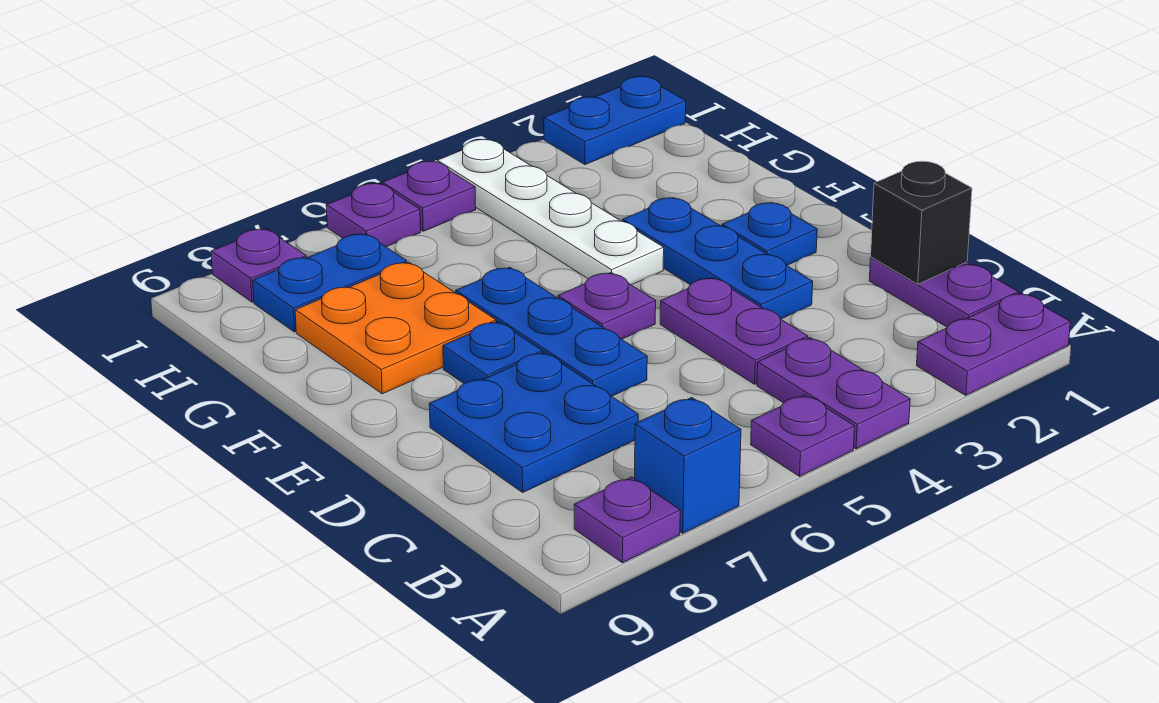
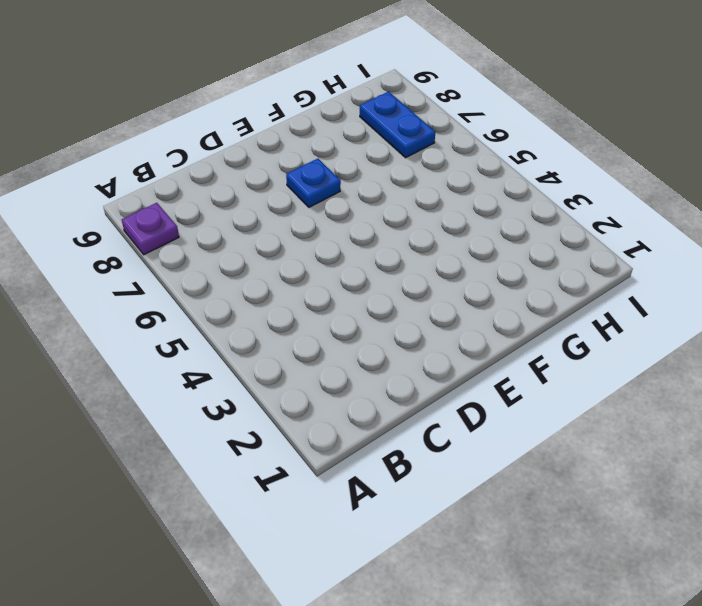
none -> purple 1x2 plate [917,293,1070,395]
none -> purple 1x2 plate [757,338,910,449]
none -> purple 1x1 plate [751,395,855,476]

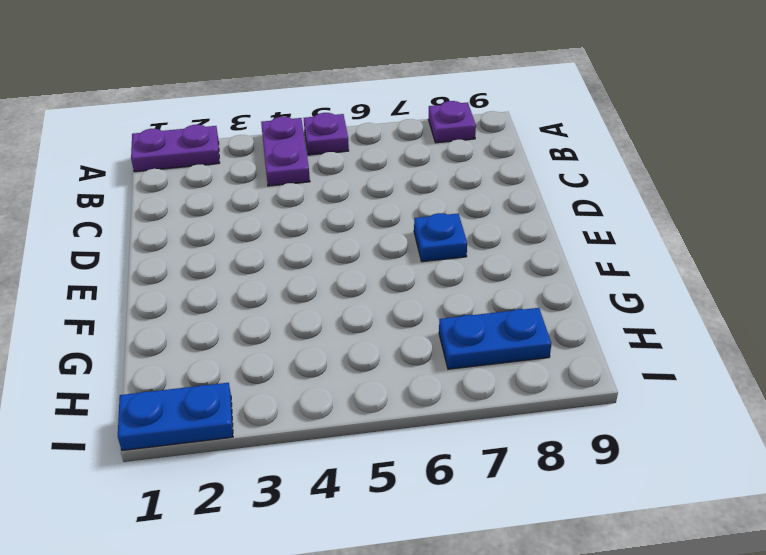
none -> blue 1x1 brick [635,397,741,533]
none -> purple 1x2 plate [869,257,1018,327]
none -> purple 1x2 plate [660,278,808,384]

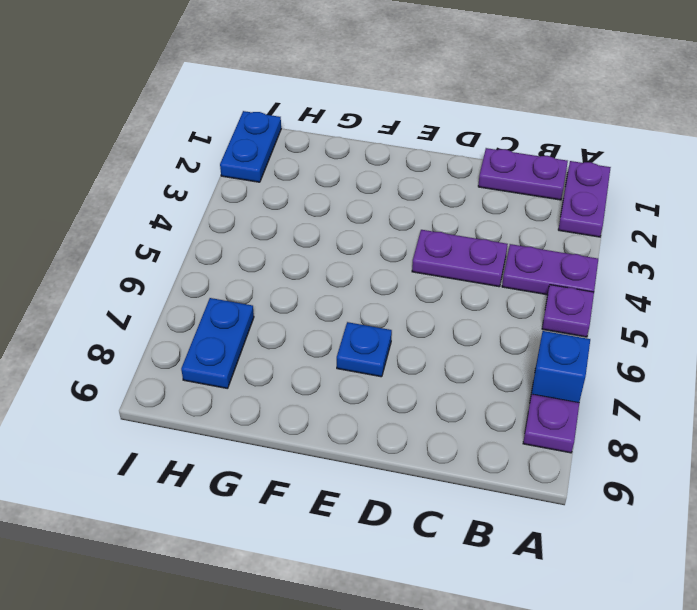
none -> blue 2x2 plate [429,352,638,492]
none -> blue 1x3 plate [623,198,813,319]
none -> blue 1x3 plate [456,267,647,396]

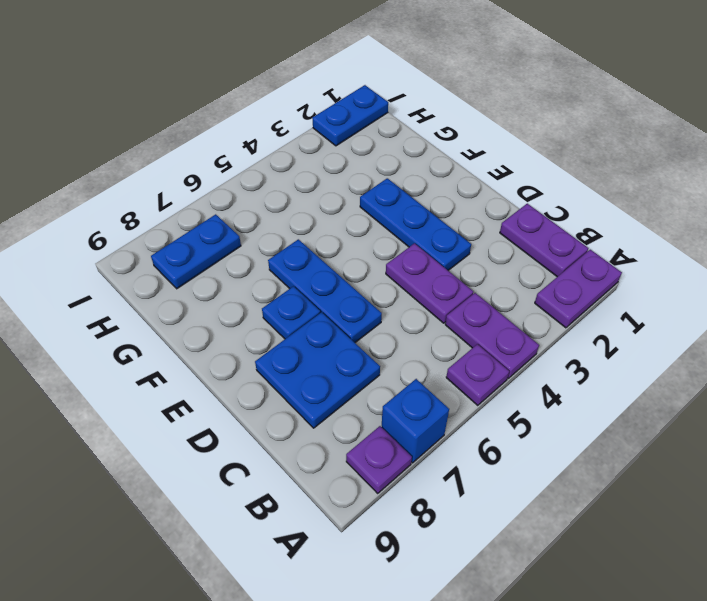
none -> blue 1x1 plate [722,203,817,265]
none -> purple 1x1 plate [558,272,656,339]
none -> white 1x4 plate [437,139,664,285]

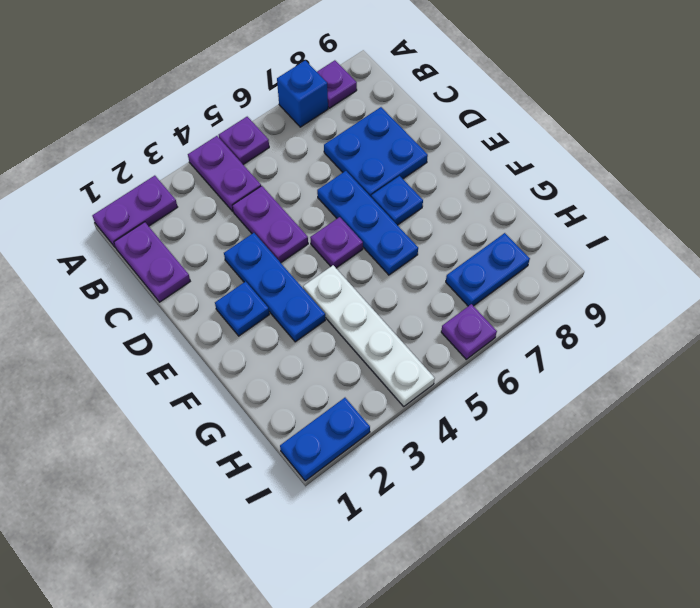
none -> orange 2x2 plate [295,262,496,394]
none -> purple 1x1 plate [382,161,476,231]
none -> purple 1x1 plate [211,229,306,302]

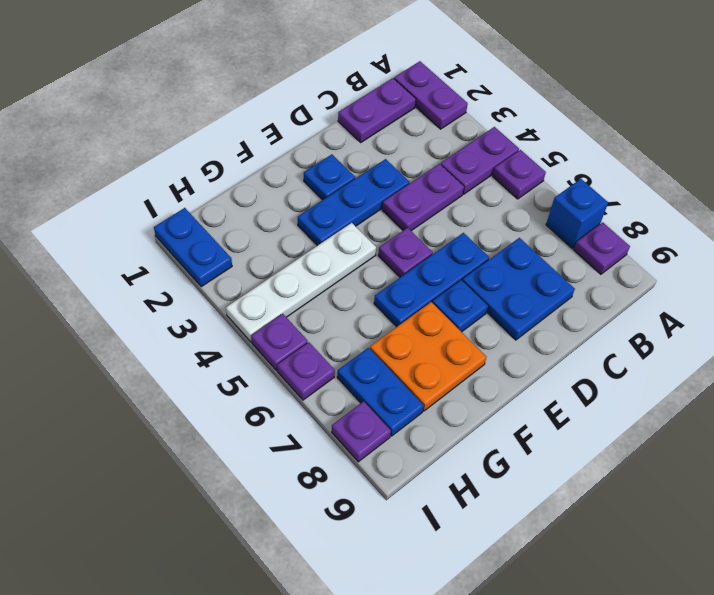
none -> black 1x1 brick [871,161,972,284]

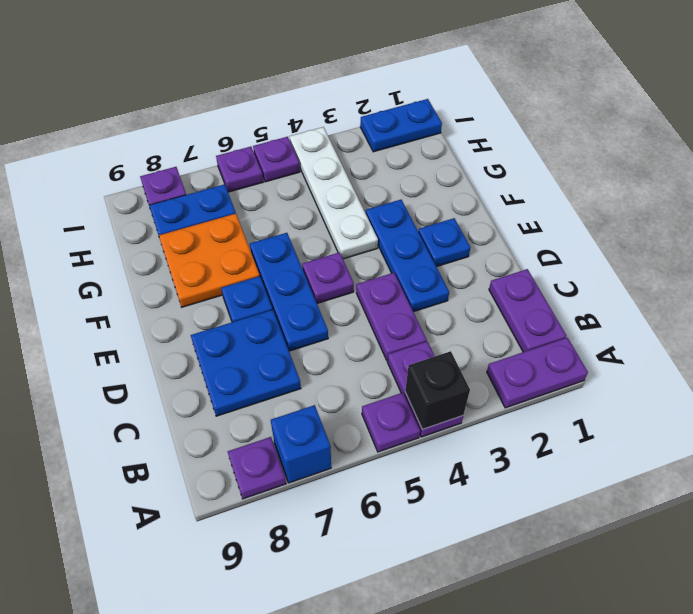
black 1x1 brick [405,351,470,429] -> black 1x1 brick moved to [871,161,972,284]

